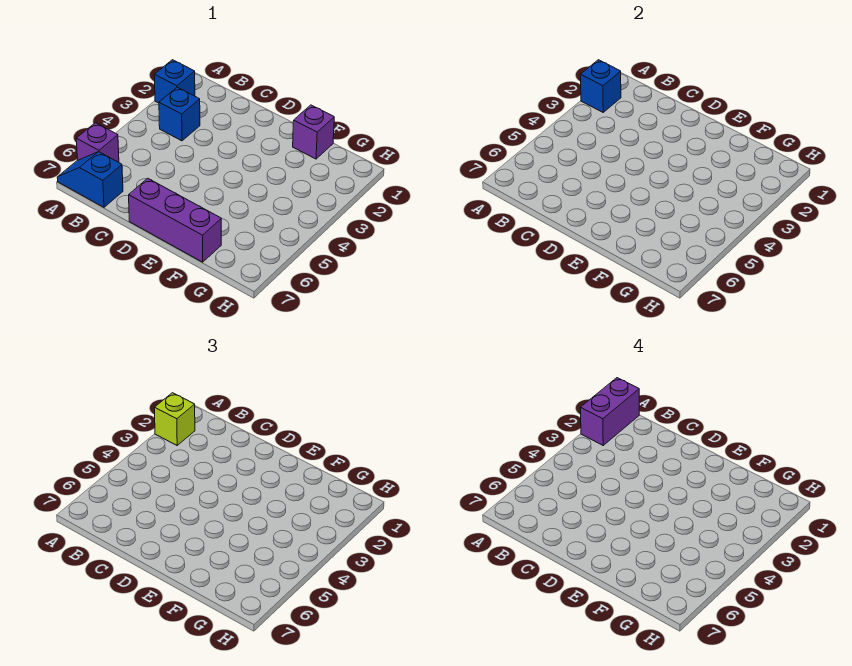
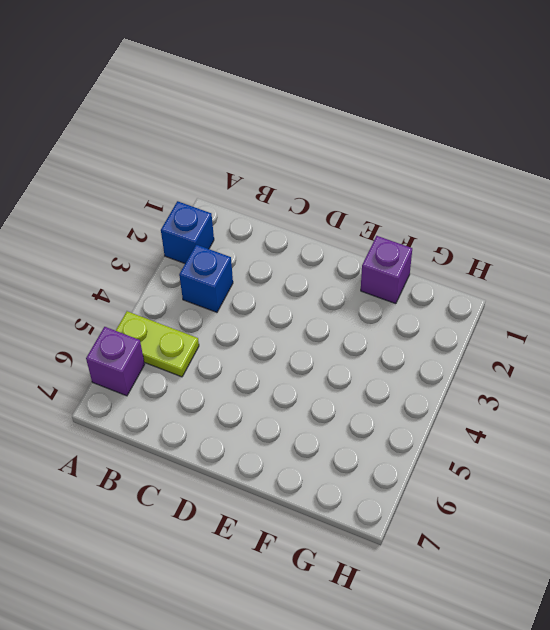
lime 1x2 plate [116,311,199,377] -> none
none -> blue 1x2 slope [57,152,123,207]
none -> purple 1x3 brick [129,178,221,262]

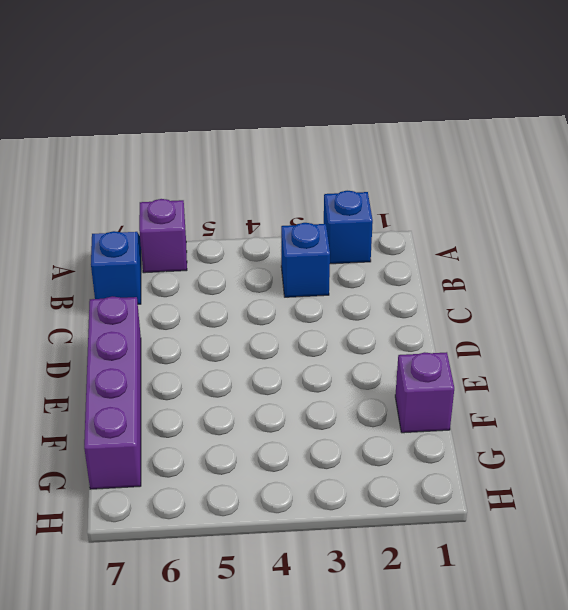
purple 1x4 brick [84,296,141,489] -> purple 1x3 brick [129,178,221,262]
none -> blue 1x1 brick [580,60,621,112]
none -> lime 1x1 brick [154,393,195,445]

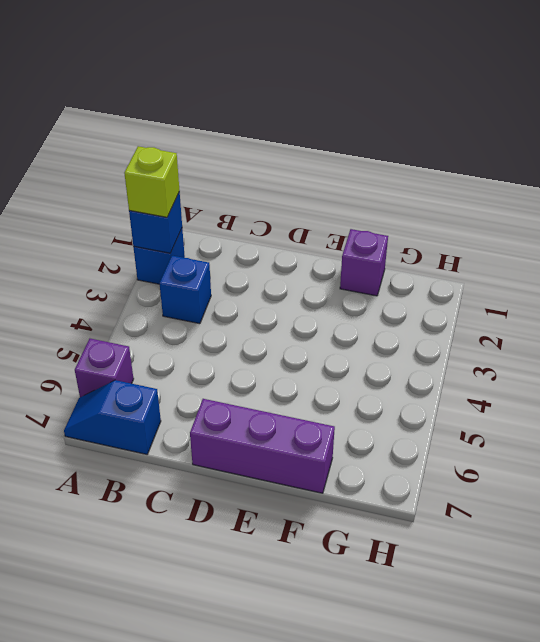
none -> purple 1x2 brick [580,378,639,445]

